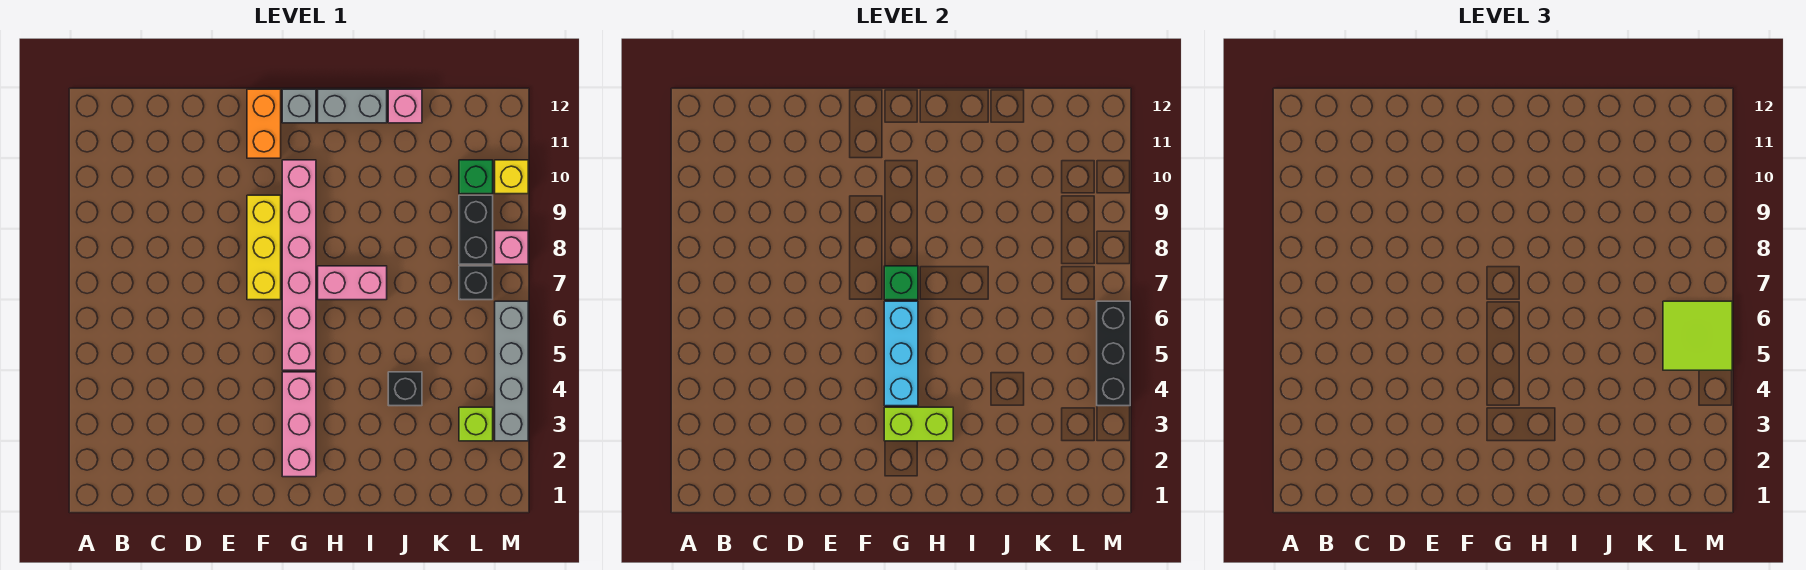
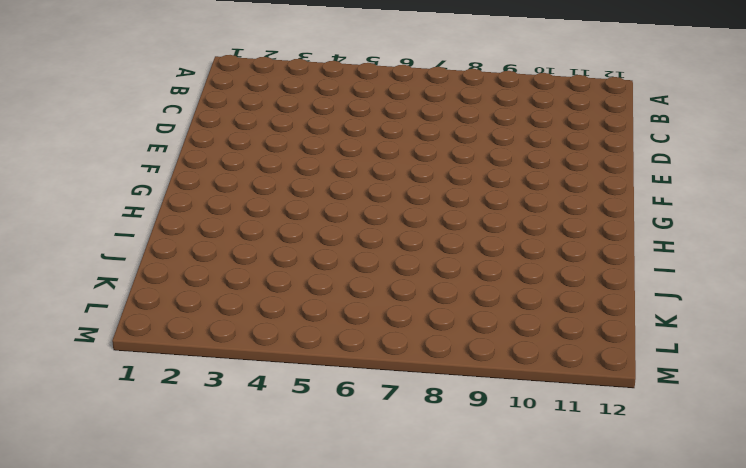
none -> yellow 1x3 brick [247,195,281,300]
none -> orange 1x2 brick [247,89,281,158]
none -> pink 1x3 brick [282,372,316,477]

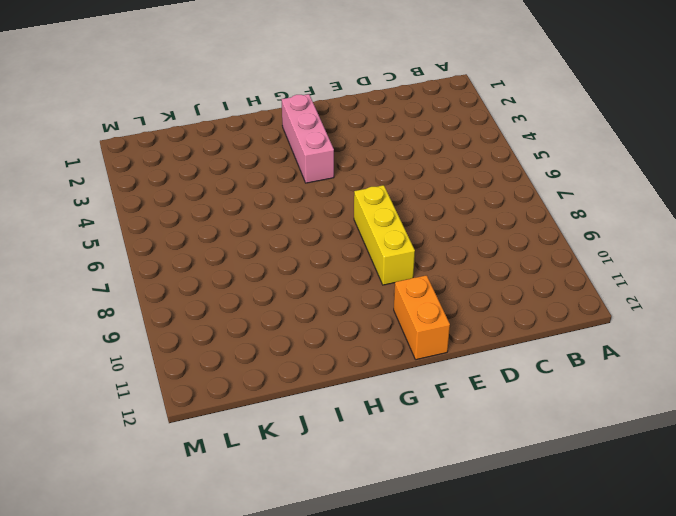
none -> pink 1x6 brick [282,160,316,370]
none -> grey 1x1 brick [282,89,316,123]
none -> pink 1x2 brick [318,266,387,300]

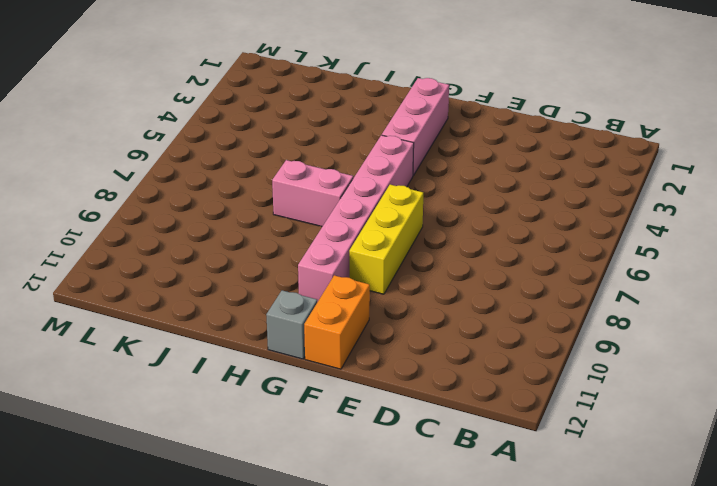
none -> grey 1x2 brick [318,89,387,123]
none -> black 1x1 brick [388,372,422,406]
none -> pink 1x1 brick [388,89,422,123]

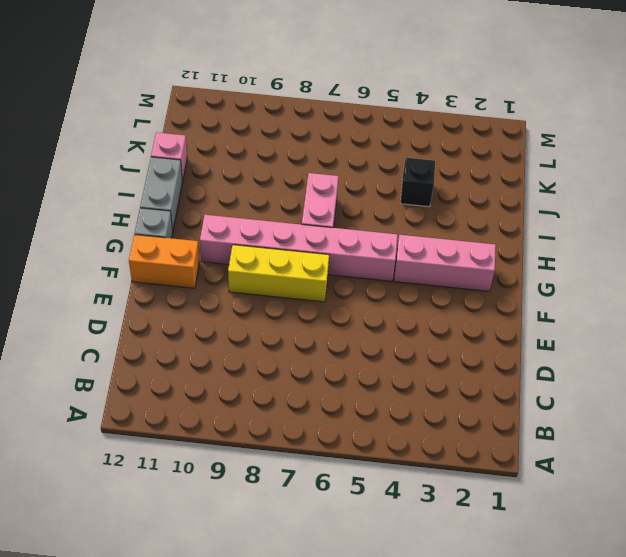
none -> lime 1x1 brick [459,407,493,441]
none -> black 1x1 brick [459,266,493,300]
none -> black 1x2 brick [459,195,493,264]

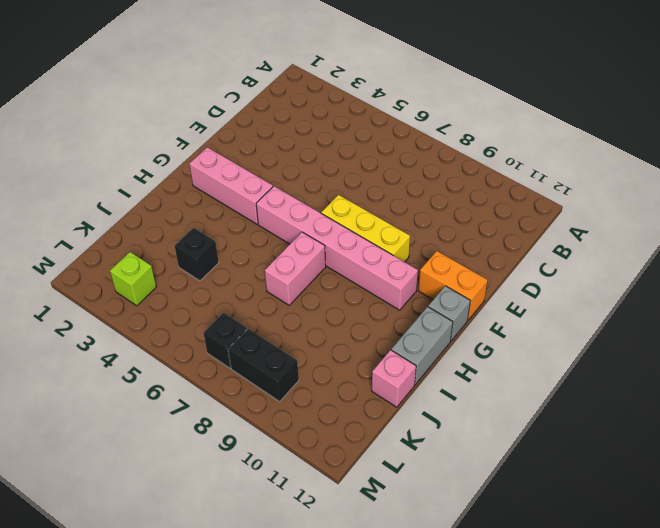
none -> green 1x1 brick [459,160,493,194]
none -> grey 1x4 brick [495,301,528,441]
none -> pink 1x1 brick [495,231,528,264]

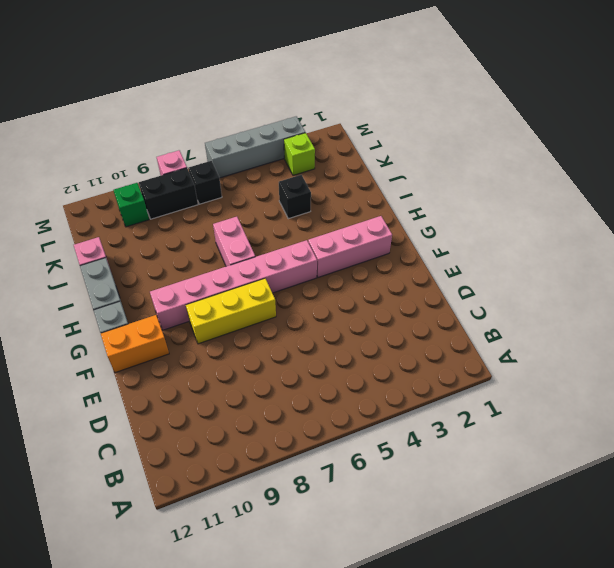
none -> yellow 1x1 brick [495,160,528,194]
none -> lime 1x2 brick [884,407,953,441]
none -> cyan 1x3 brick [884,301,918,406]

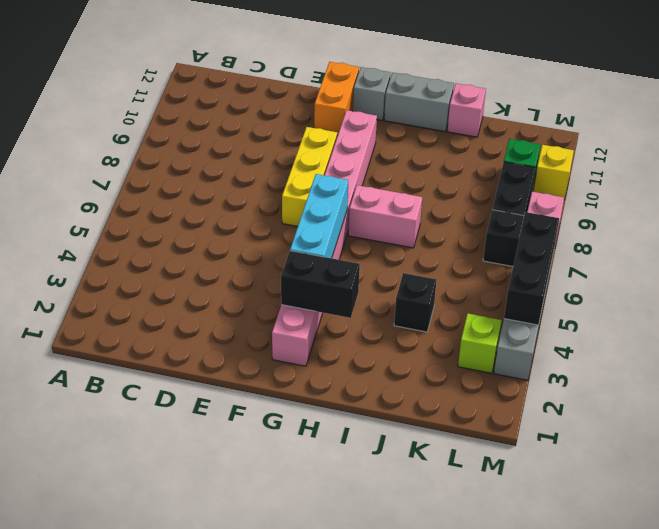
black 1x2 brick [281,251,360,318] -> lime 1x2 brick [884,407,953,441]
none -> green 1x1 brick [884,266,918,300]
none -> lime 2x2 tile [1663,301,1732,370]

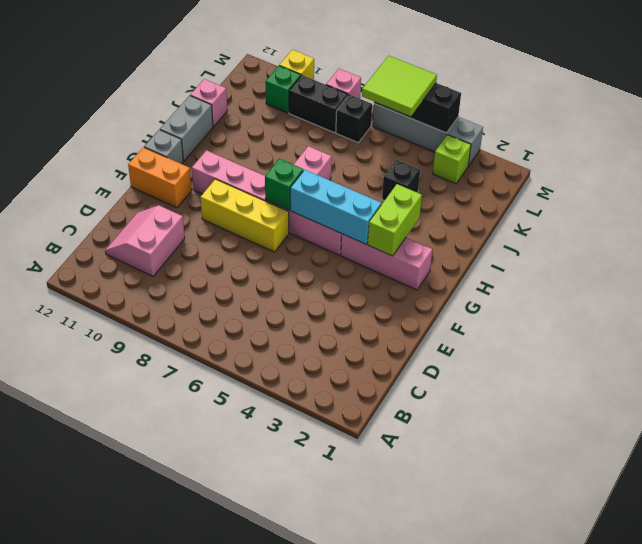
pink 2x2 slope [105,205,185,276] -> none

